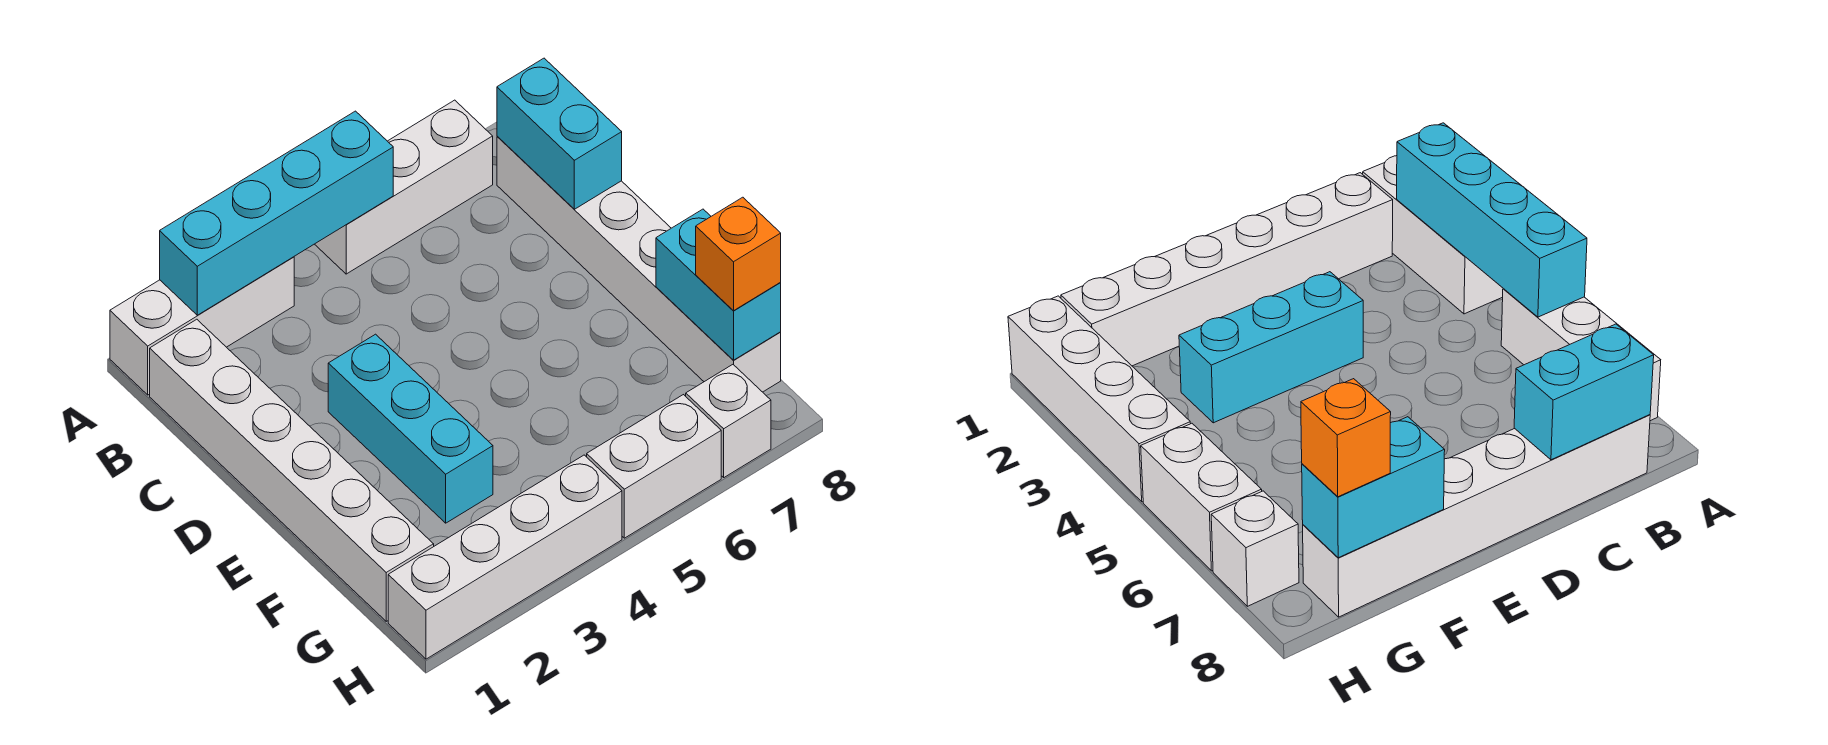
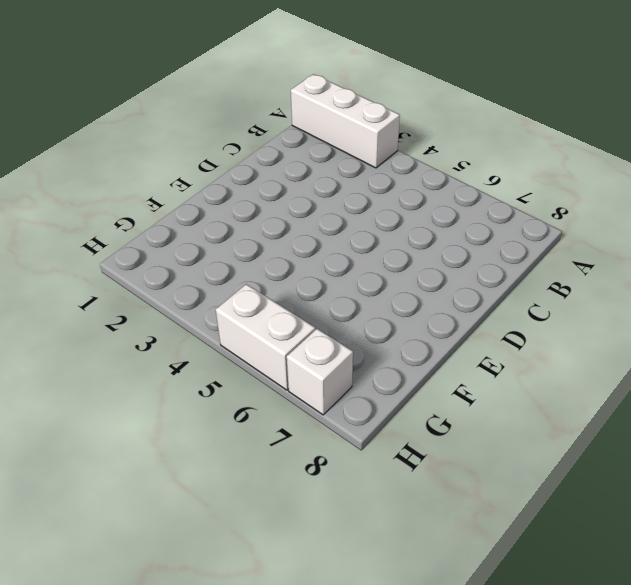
none -> white 1x3 brick [315,100,493,274]
none -> white 1x6 brick [150,319,434,621]
none -> white 1x6 brick [497,136,781,392]

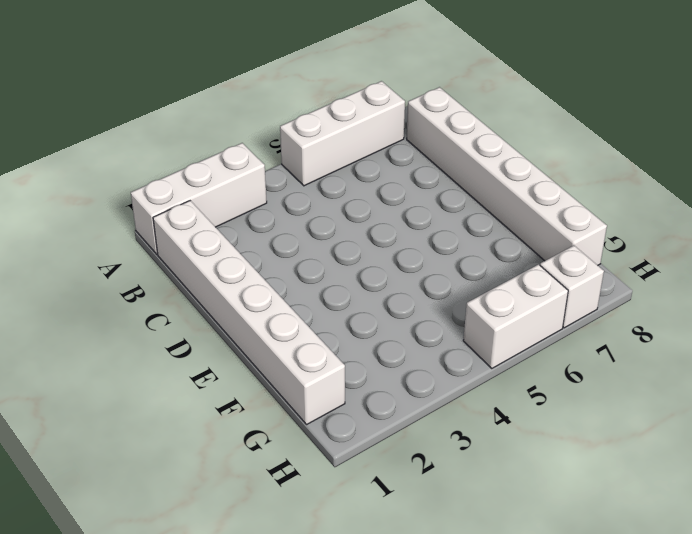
none -> cyan 1x3 brick [328,334,493,523]
none -> white 1x4 brick [388,455,622,659]
none -> cyan 1x4 brick [160,111,393,315]

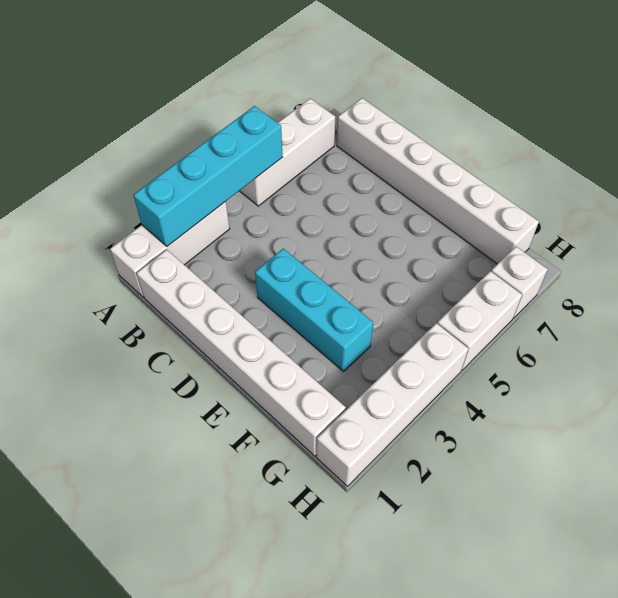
none -> cyan 1x2 brick [497,58,622,209]
none -> cyan 1x2 brick [656,209,781,360]
none -> orange 1x1 brick [696,197,781,311]

